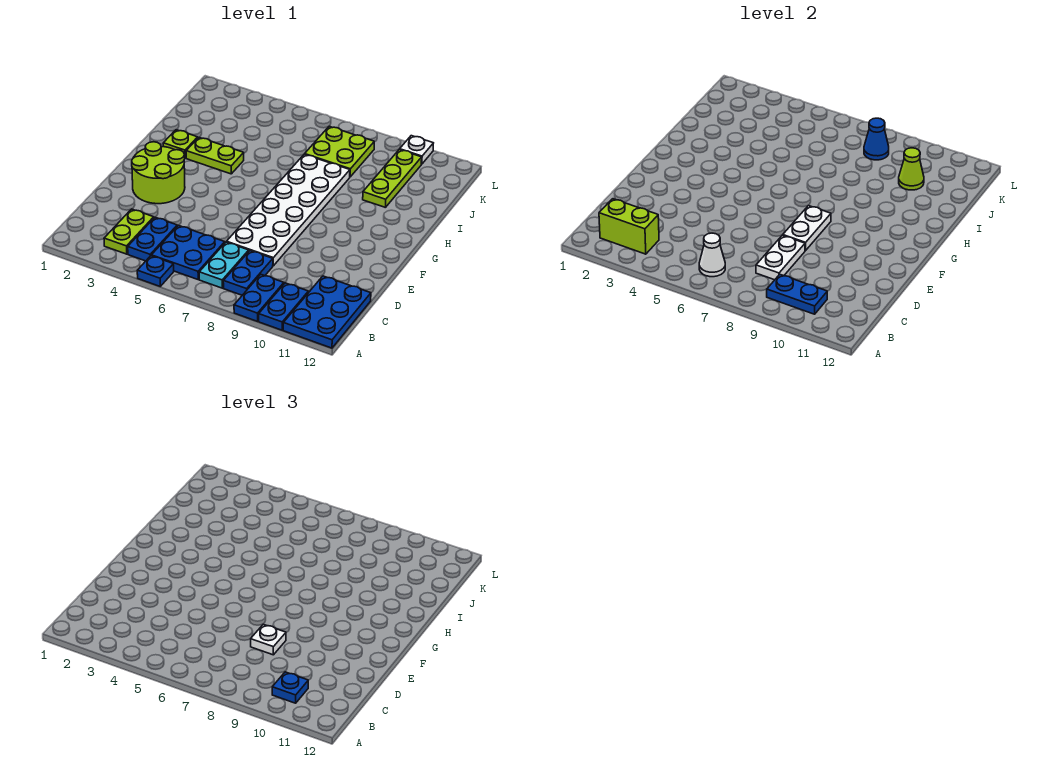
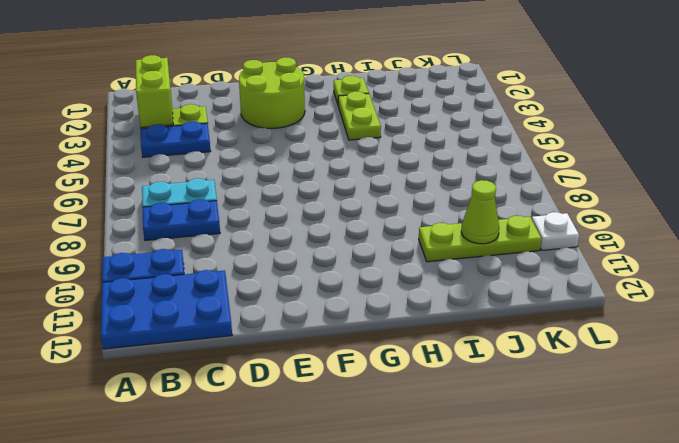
none -> blue 1x1 plate [137,256,174,286]
none -> blue 1x2 plate [234,274,284,321]
none -> blue 2x2 plate [151,225,225,279]

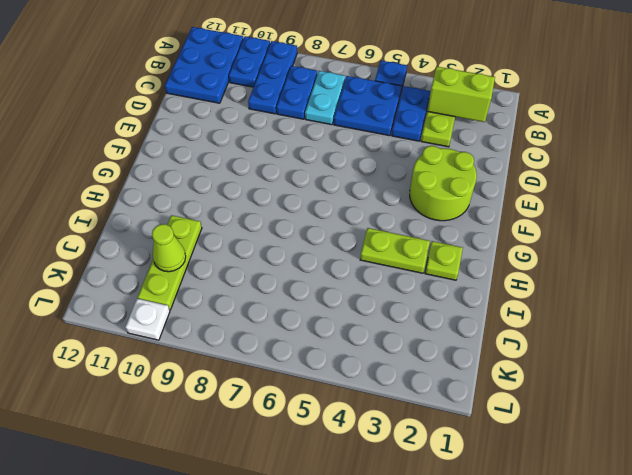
blue 1x3 plate [248,41,297,114] -> blue 1x2 plate [234,274,284,321]
none -> white 2x6 plate [227,154,350,266]
none -> lime 2x2 plate [305,126,374,177]
none -> white 1x1 cone [699,233,725,277]

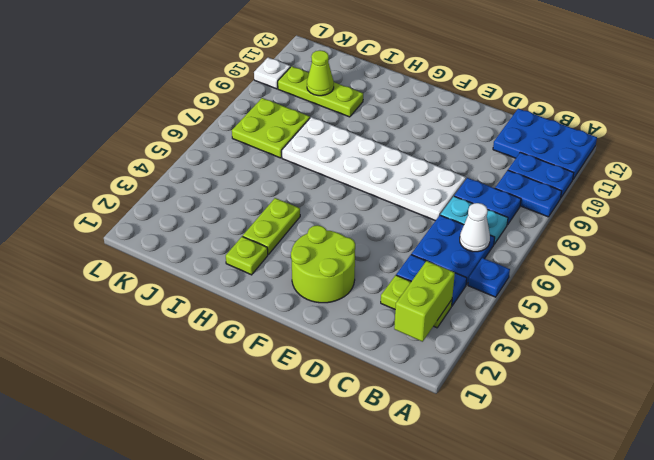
none -> blue 1x2 plate [767,274,827,314]
none -> white 1x2 plate [756,235,805,280]
none -> white 1x2 plate [783,206,831,251]

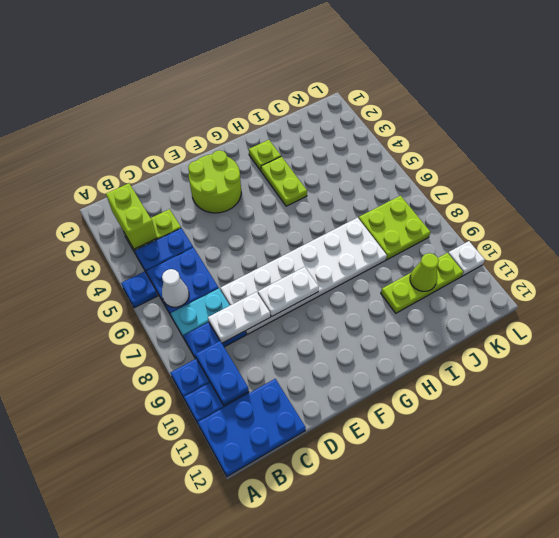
none -> blue 1x1 cone [864,118,889,160]
none -> blue 1x1 plate [272,672,308,703]
none -> white 1x1 plate [251,624,286,655]

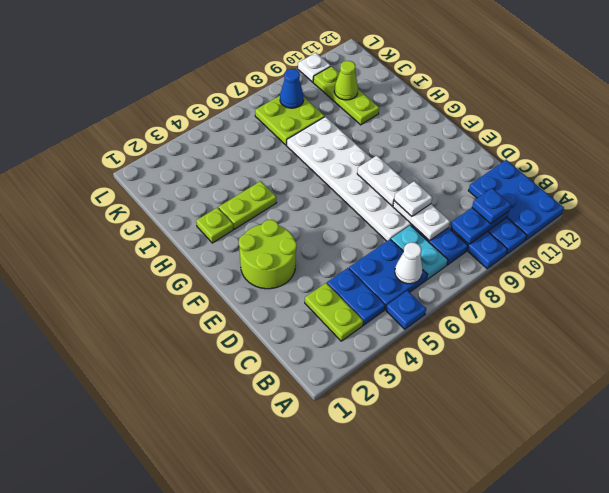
none -> lime 1x2 brick [599,199,659,254]

